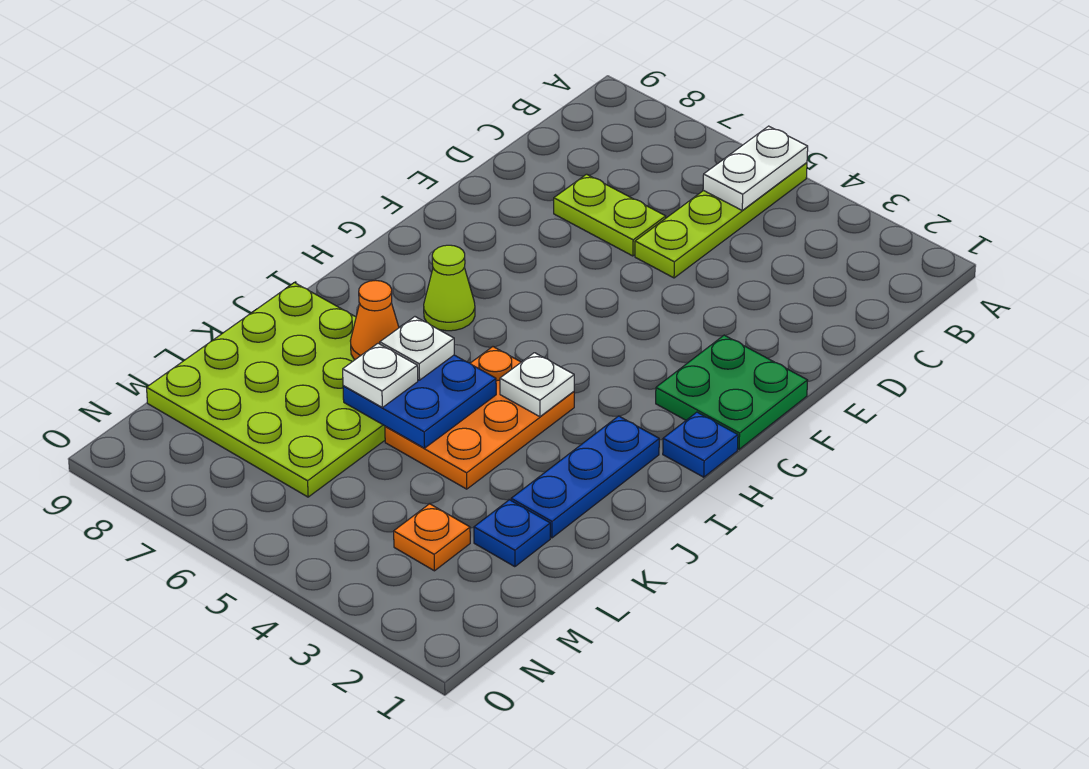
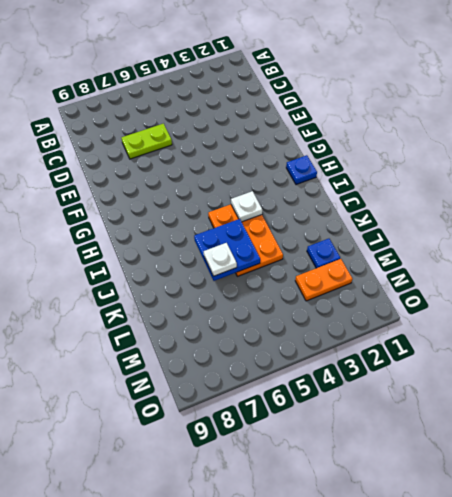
orange 1x2 plate [295,259,353,301] -> orange 1x1 plate [394,504,470,571]
none -> lime 1x4 plate [635,163,807,278]
none -> green 2x2 plate [656,335,808,449]
none -> lime 1x1 cone [424,245,475,331]

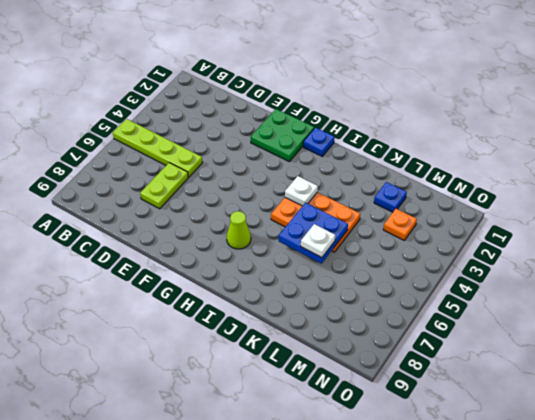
none -> blue 1x3 plate [511,416,659,538]
none -> lime 4x4 plate [147,283,385,497]
none -> white 1x2 plate [703,126,808,211]

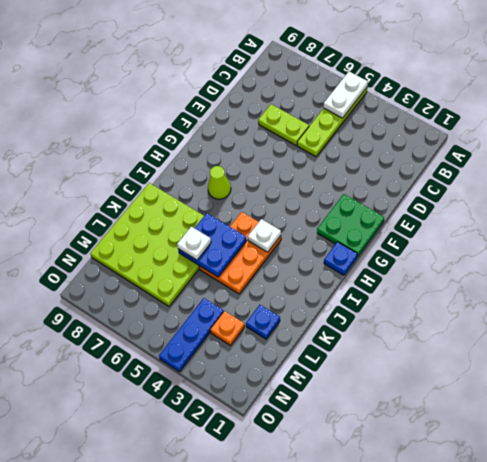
blue 1x3 plate [159,298,224,372] -> blue 1x3 plate moved to [511,416,659,538]
none -> orange 1x1 cone [351,280,399,359]
none -> white 1x1 plate [380,317,454,380]

